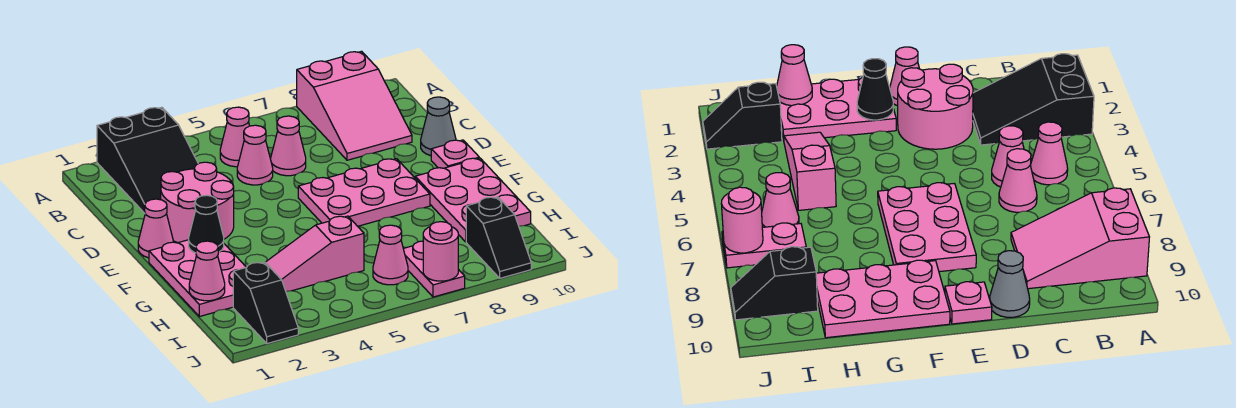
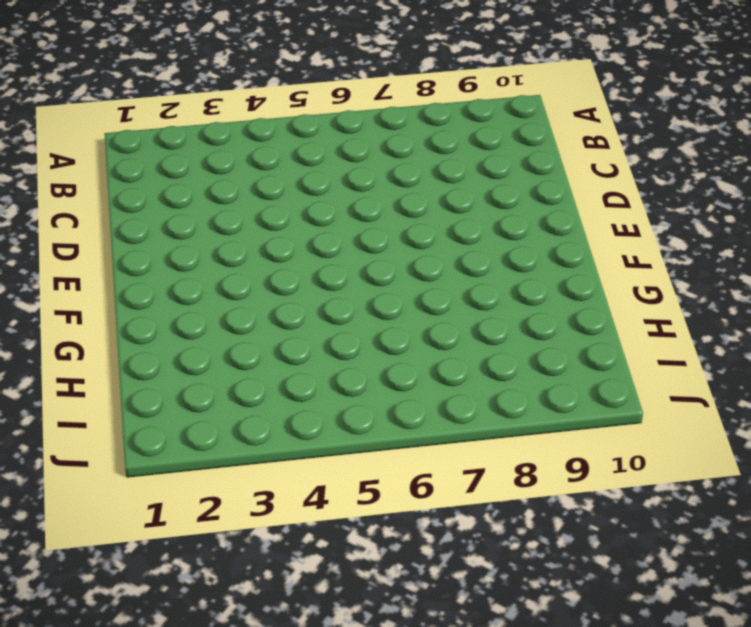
none -> black 2x3 slope [97,107,198,213]
none -> pink 2x3 slope [297,51,412,160]
none -> pink 1x1 cone [220,107,249,167]

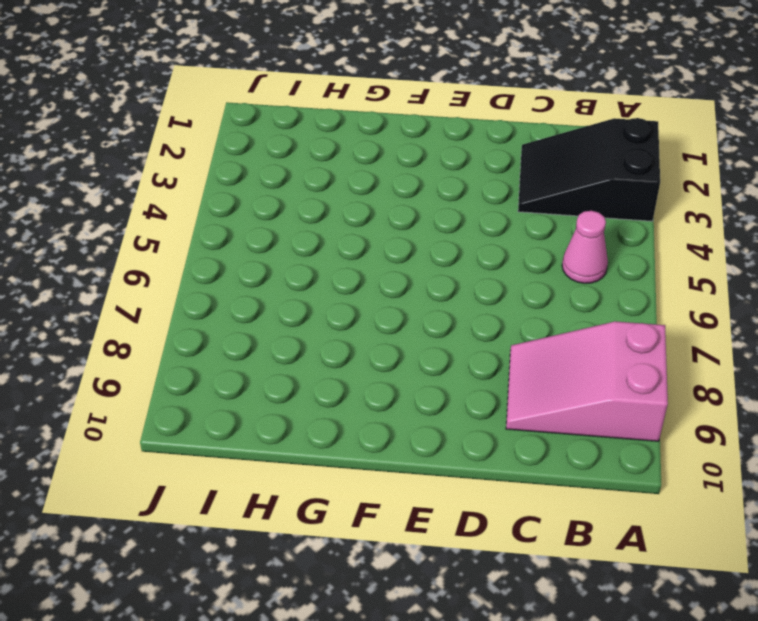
none -> pink 1x1 cone [237,125,273,185]
none -> pink 1x1 cone [271,116,306,176]
none -> pink 2x2 round brick [161,162,234,243]

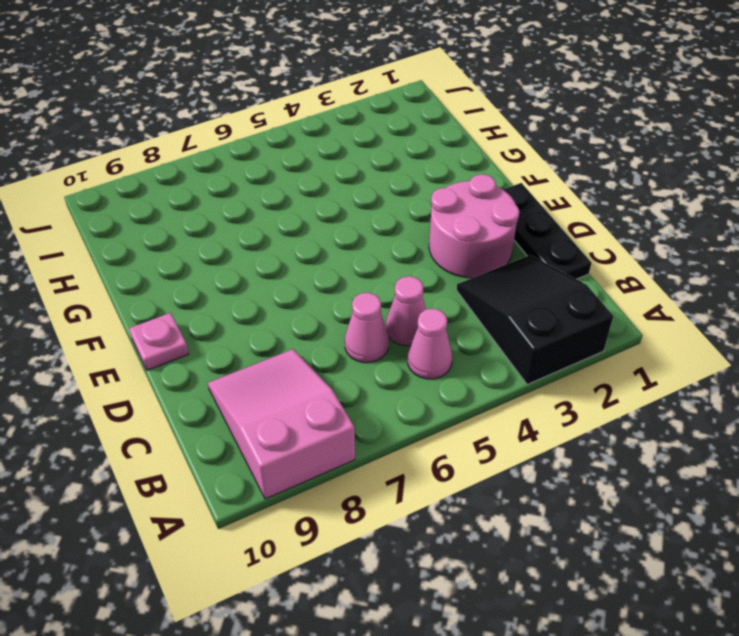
black 1x3 plate [503,183,591,279] -> pink 1x1 cone [138,199,173,258]
none -> grey 1x1 cone [421,97,456,156]
none -> pink 2x3 plate [298,159,430,226]
none -> pink 2x3 plate [149,240,246,317]

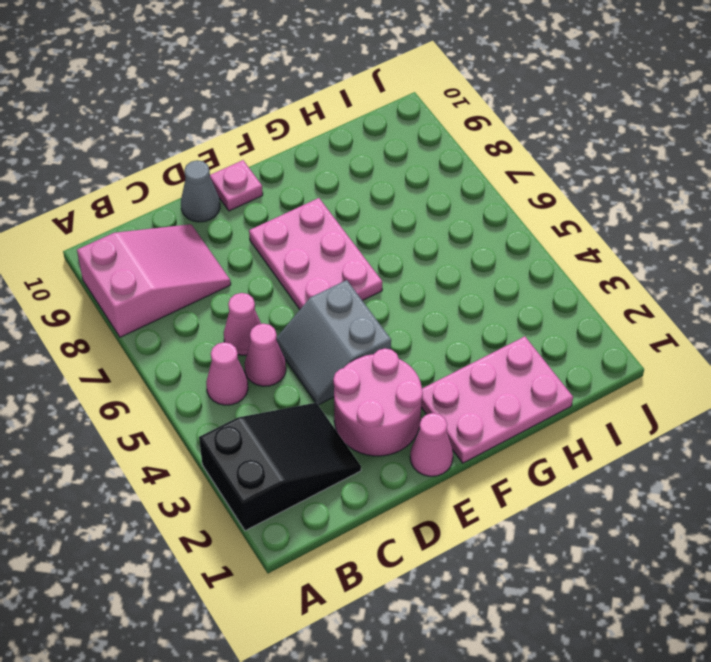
grey 2x2 slope [277,280,391,405] -> none
none -> pink 2x3 plate [415,158,531,242]
none -> pink 1x3 slope [265,216,364,291]
none -> black 1x2 slope [233,262,298,344]

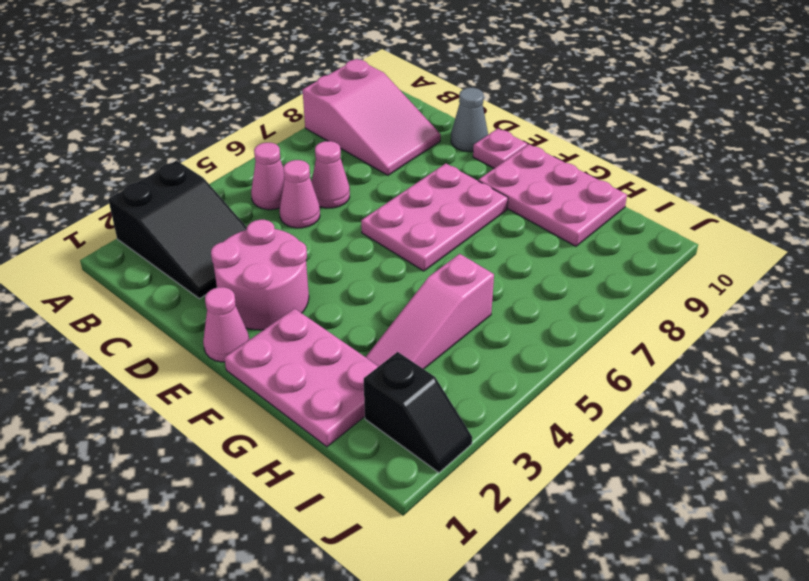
none -> pink 1x1 cone [373,225,408,285]
none -> pink 1x2 plate [403,241,465,297]
none -> black 1x2 slope [466,197,531,278]

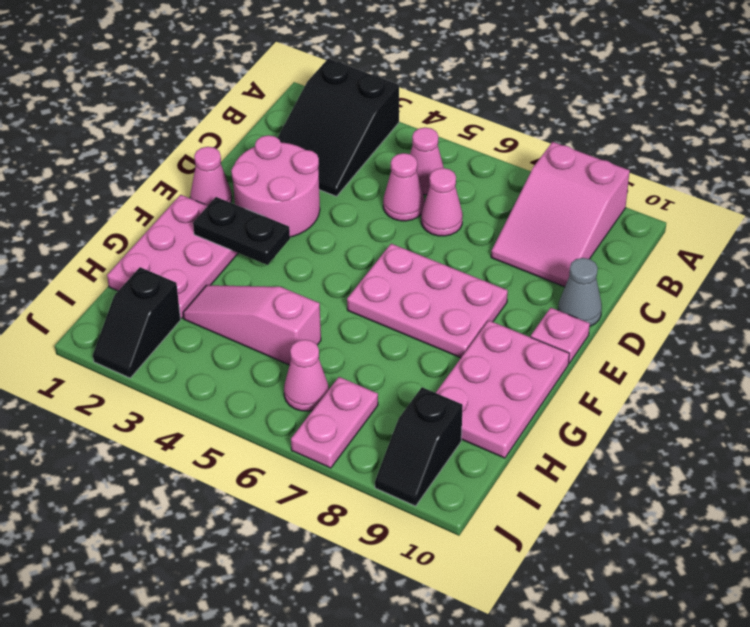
black 1x2 plate [193,197,290,265] -> black 1x1 cone [189,195,224,253]
none -> pink 1x1 cone [189,241,225,301]
none -> pink 1x1 round brick [423,222,458,281]

